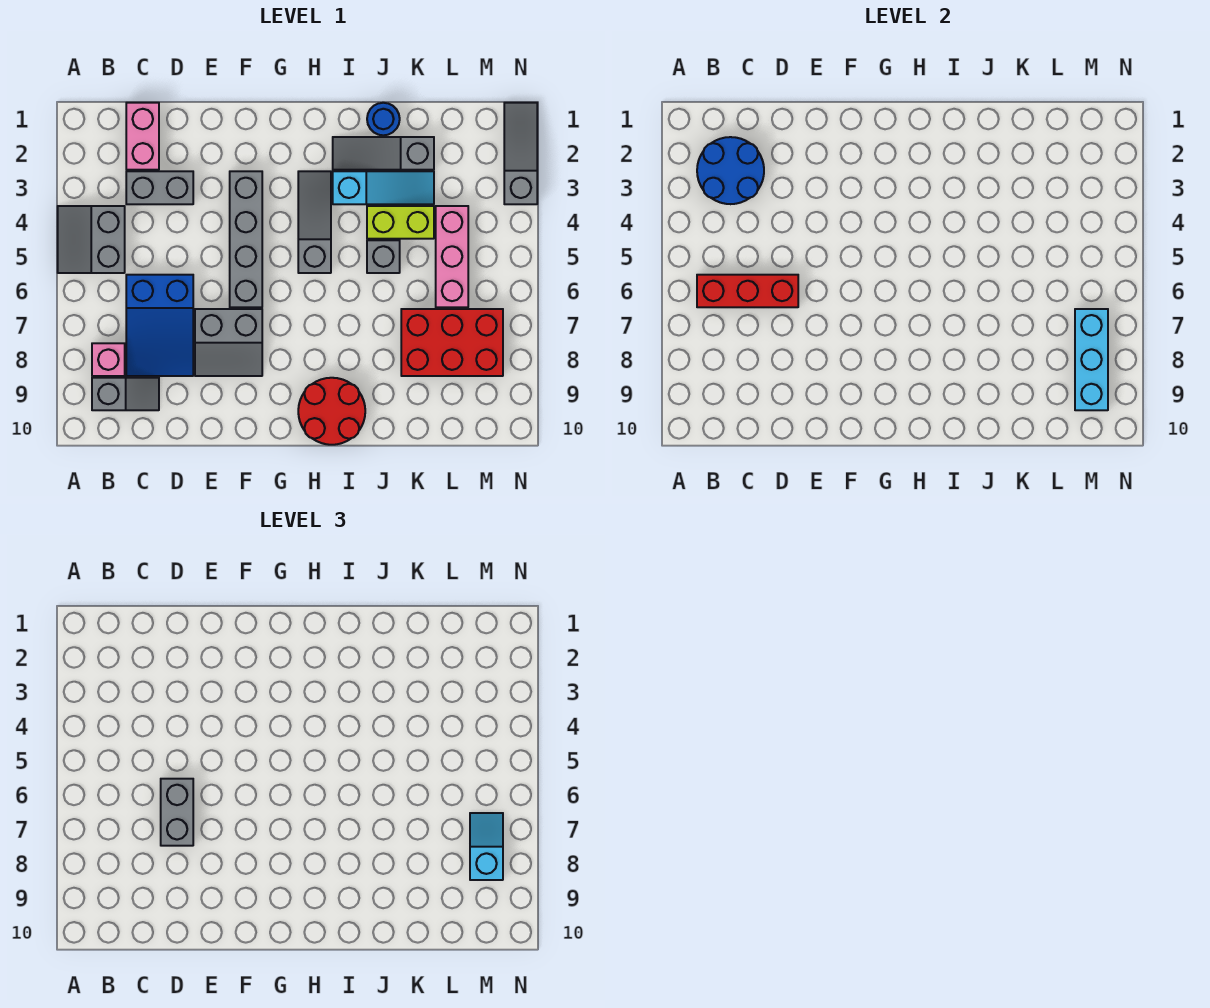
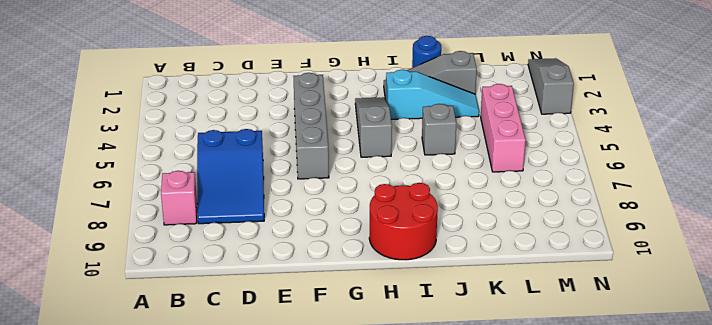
none -> grey 2x2 slope [58,206,125,273]
none -> grey 1x2 slope [92,378,159,410]
none -> pink 1x2 brick [126,103,159,170]

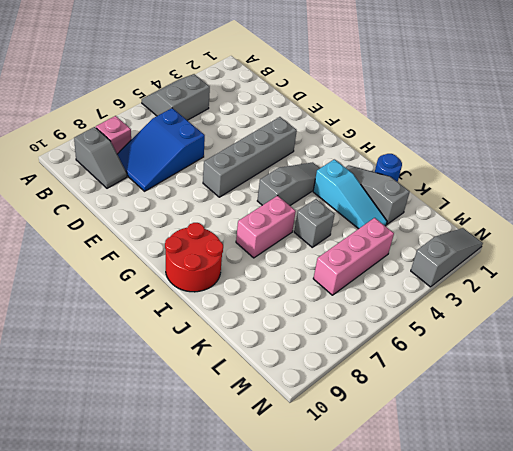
pink 1x2 brick [236,196,296,258] -> pink 1x2 brick moved to [126,103,159,170]
none -> grey 1x2 brick [126,171,193,204]
none -> grey 2x2 slope [195,309,262,376]
none -> lime 1x2 brick [367,206,434,239]

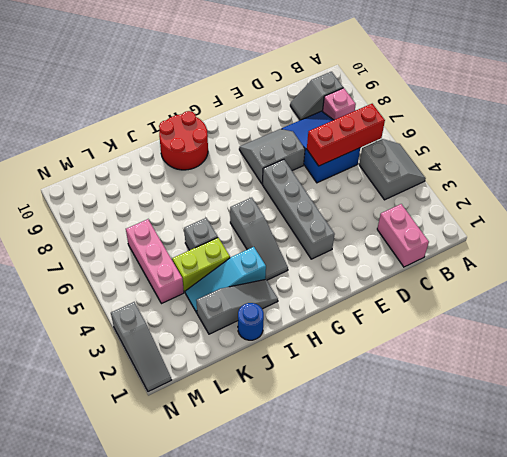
none -> grey 1x2 brick [126,171,193,204]
none -> red 2x3 brick [401,309,503,376]
none -> blue 2x2 round brick [697,137,764,204]

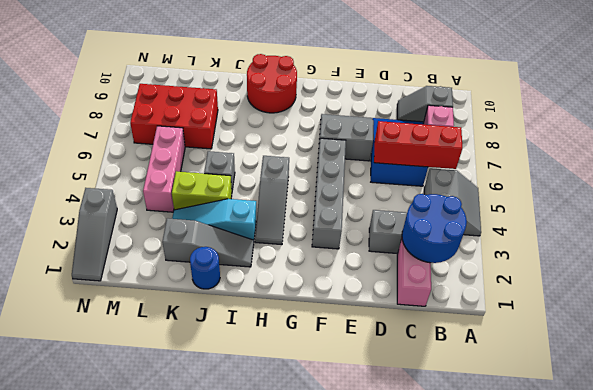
none -> cyan 1x3 brick [1075,309,1108,410]
none -> grey 1x2 brick [161,779,193,846]
none -> cyan 1x2 slope [470,813,503,880]

